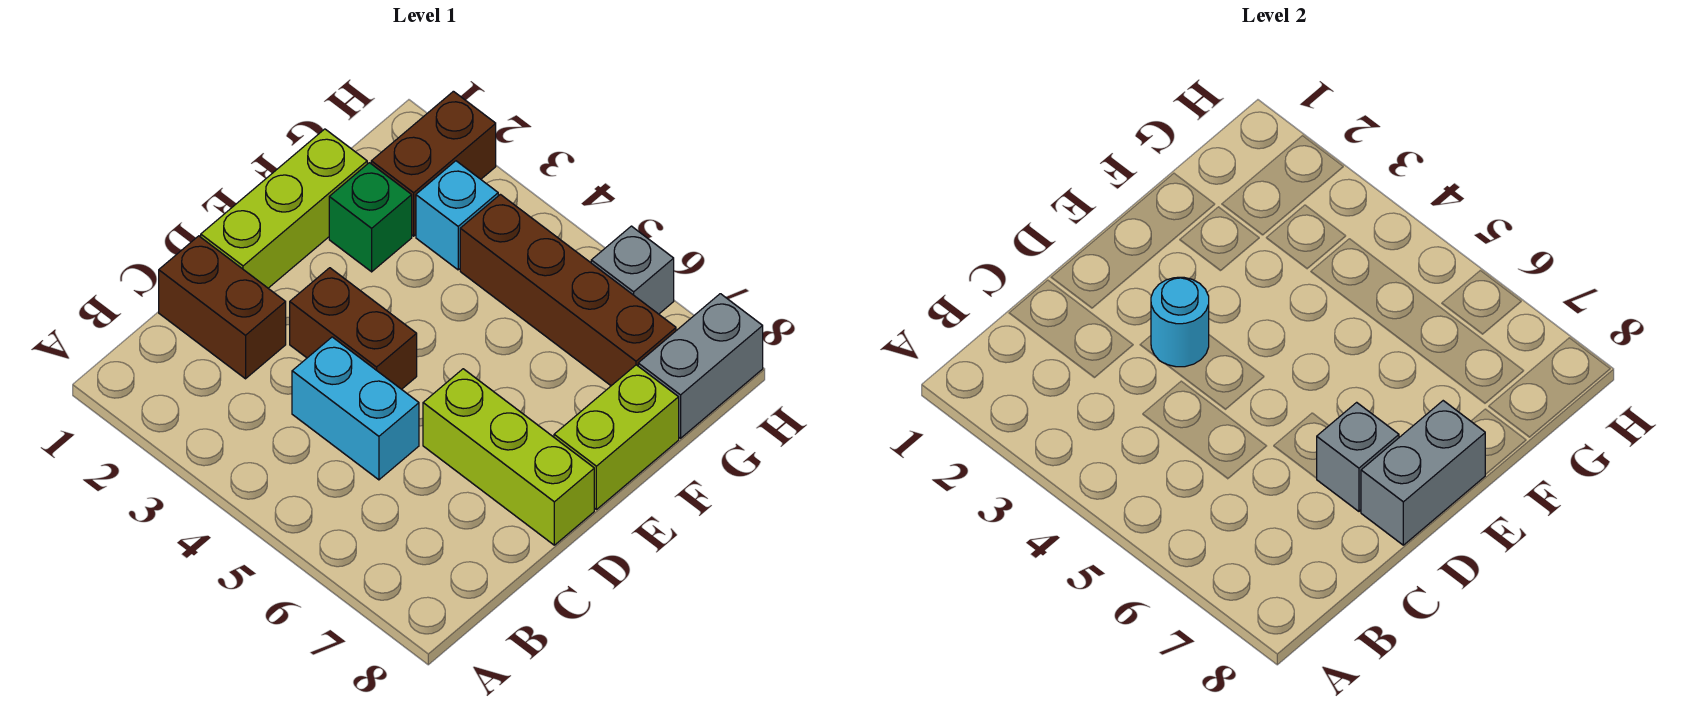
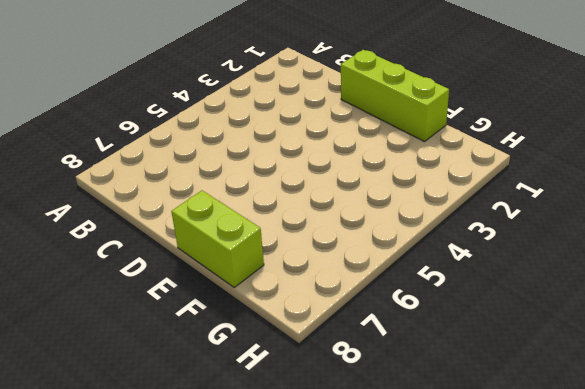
none -> brown 1x2 brick [159,236,286,379]
none -> cyan 1x2 brick [292,337,419,480]
none -> brown 1x2 brick [290,268,417,389]

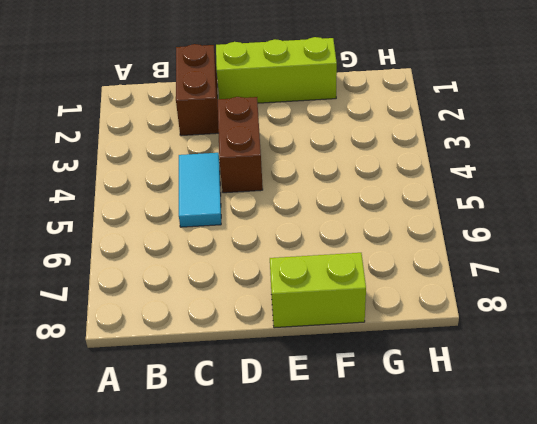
cyan 1x2 tile [179,153,221,227] -> cyan 1x2 brick [292,337,419,480]
none -> lime 1x3 brick [423,369,594,545]
none -> green 1x1 brick [329,163,412,272]
none -> brown 1x2 brick [371,91,496,236]

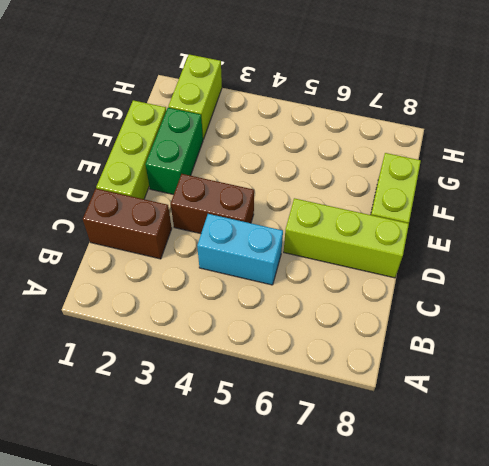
green 1x2 brick [145,108,203,195] -> green 1x1 brick [329,163,412,272]
lime 1x2 brick [168,55,222,139] -> brown 1x2 brick [371,91,496,236]
none -> cyan 1x1 brick [416,161,498,270]
none -> brown 1x4 brick [460,194,676,386]
none -> grey 1x2 brick [638,294,763,438]

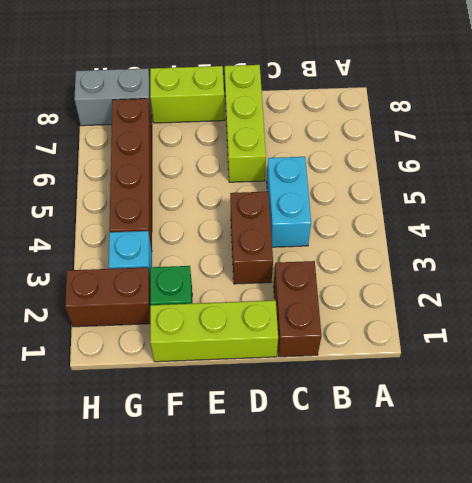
none -> grey 1x1 brick [591,226,674,314]
none -> cyan 1x1 round brick [1151,277,1209,367]
none -> grey 1x1 brick [1316,402,1399,511]

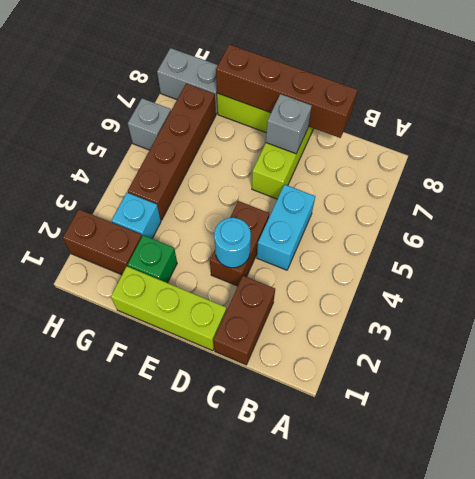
brown 1x4 brick [216,44,357,138] -> grey 1x2 brick [1361,401,1485,545]

